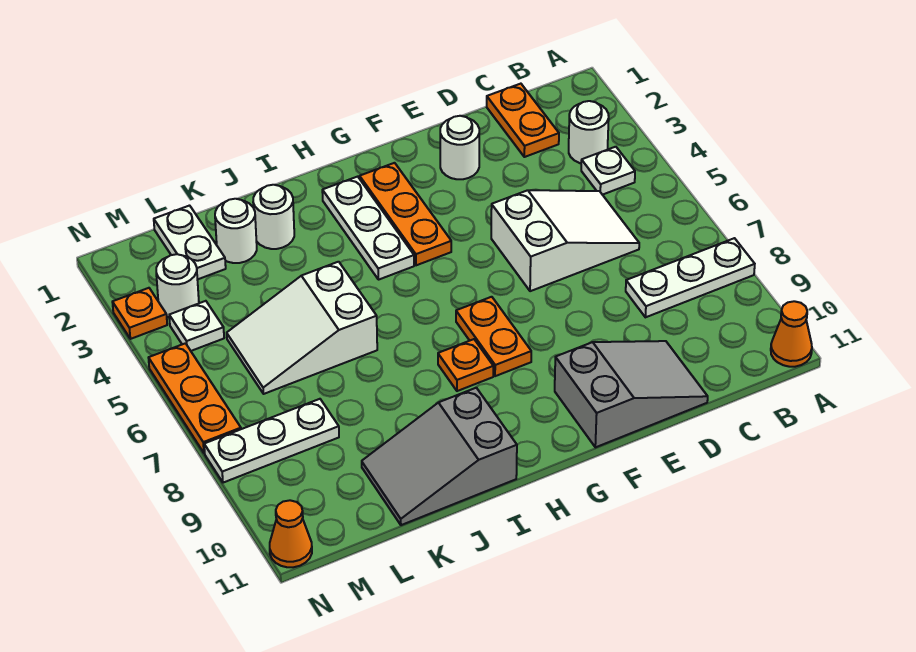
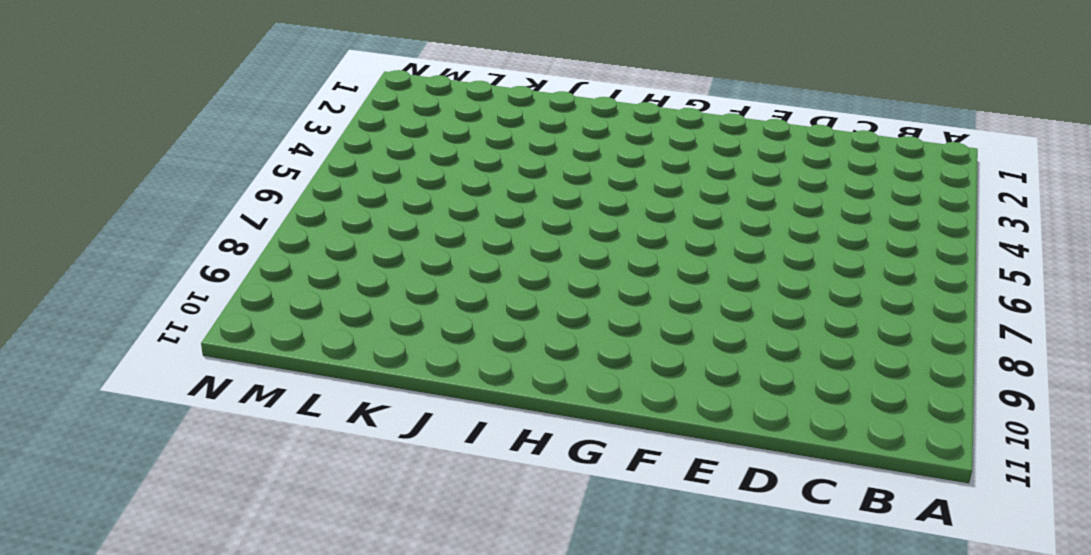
none -> white 1x3 plate [626,238,755,317]
none -> orange 1x1 cone [771,301,812,367]
none -> white 1x1 round brick [569,101,609,163]

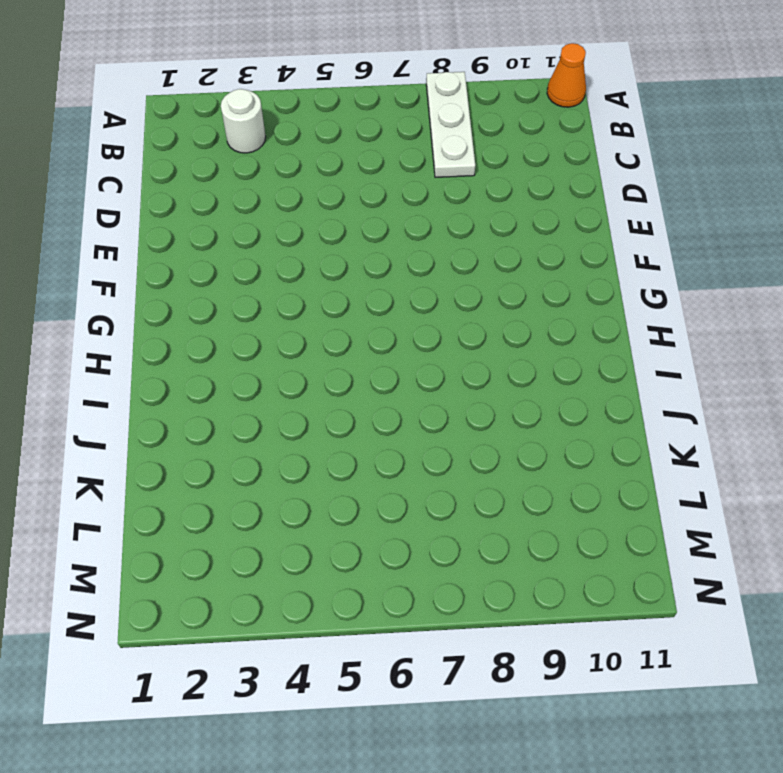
none -> white 1x1 plate [581,147,635,195]
none -> orange 1x2 plate [487,84,559,157]
none -> white 2x3 slope [491,190,639,291]

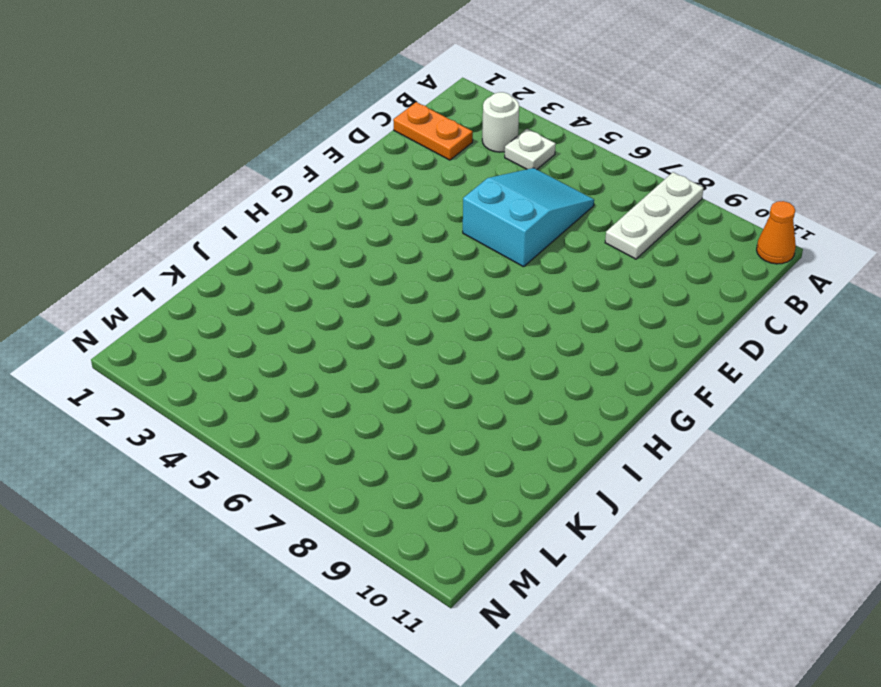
cyan 2x3 slope [463,168,594,267] -> white 2x3 slope [491,190,639,291]
none -> grey 2x3 slope [555,341,708,447]
none -> white 1x1 round brick [440,116,479,179]
none -> orange 1x3 plate [360,163,451,265]

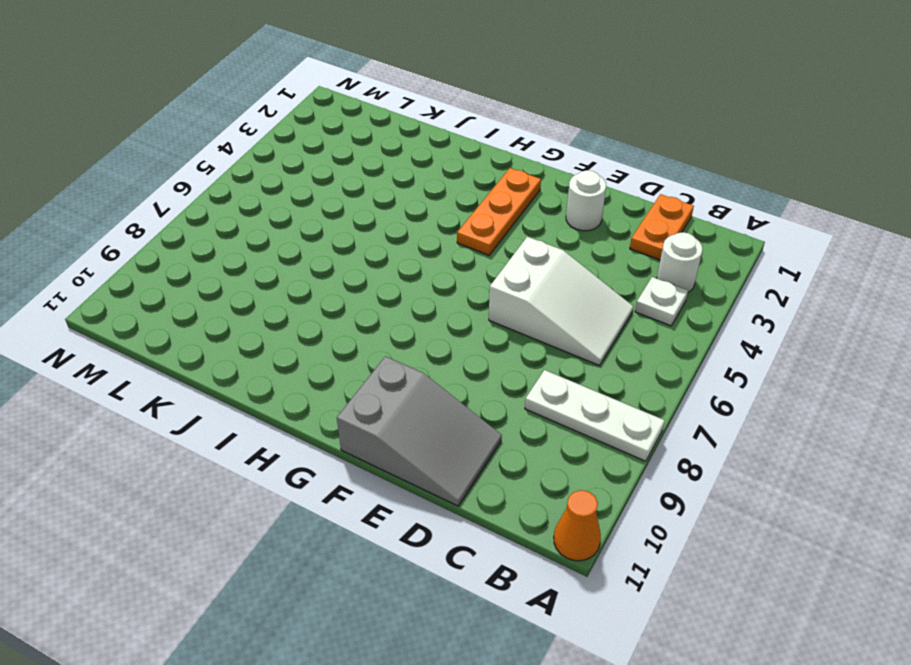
none -> orange 1x2 plate [456,297,531,376]
none -> white 1x3 plate [322,177,414,280]
none -> orange 1x1 plate [438,339,493,391]

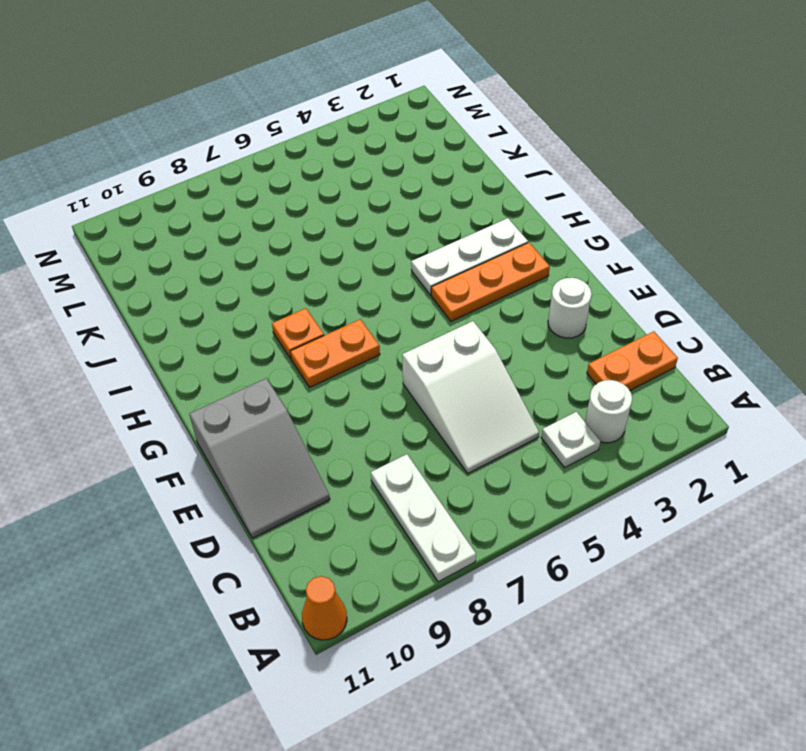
none -> grey 2x3 slope [362,388,517,525]
none -> white 1x1 round brick [253,185,294,249]
none -> white 2x3 slope [227,262,377,394]

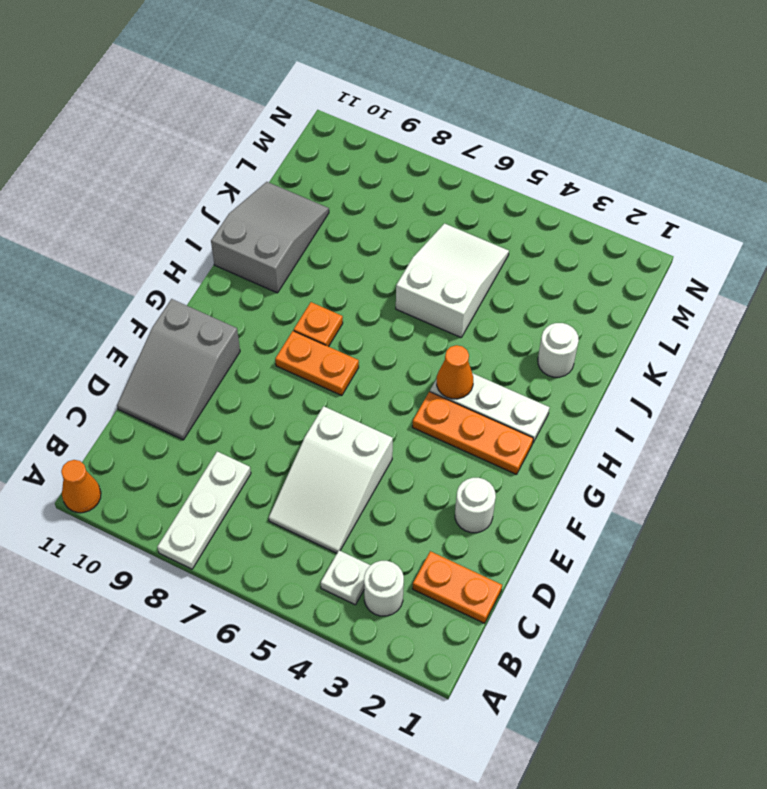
orange 1x1 cone [437,345,473,399] -> orange 1x1 cone moved to [270,500,312,567]
none -> white 1x1 round brick [215,199,257,263]
none -> white 1x2 plate [154,206,226,280]
none -> white 1x3 plate [204,399,339,483]

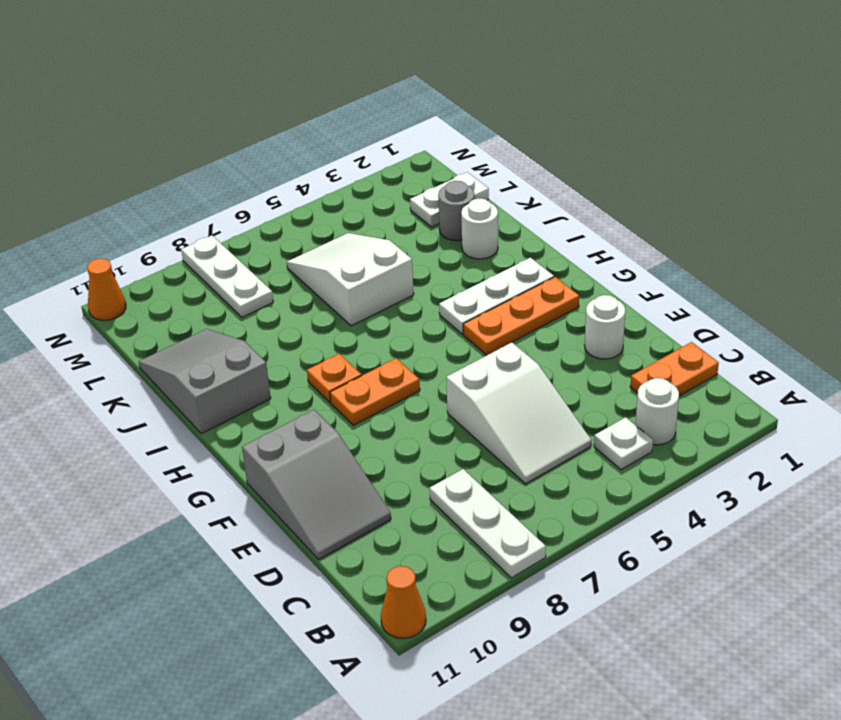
grey 1x1 round brick [438,181,475,241] -> white 1x1 round brick [215,199,257,263]
none -> white 1x1 round brick [156,254,199,317]
none -> white 1x1 plate [169,301,224,351]
none -> orange 1x1 plate [112,288,167,339]

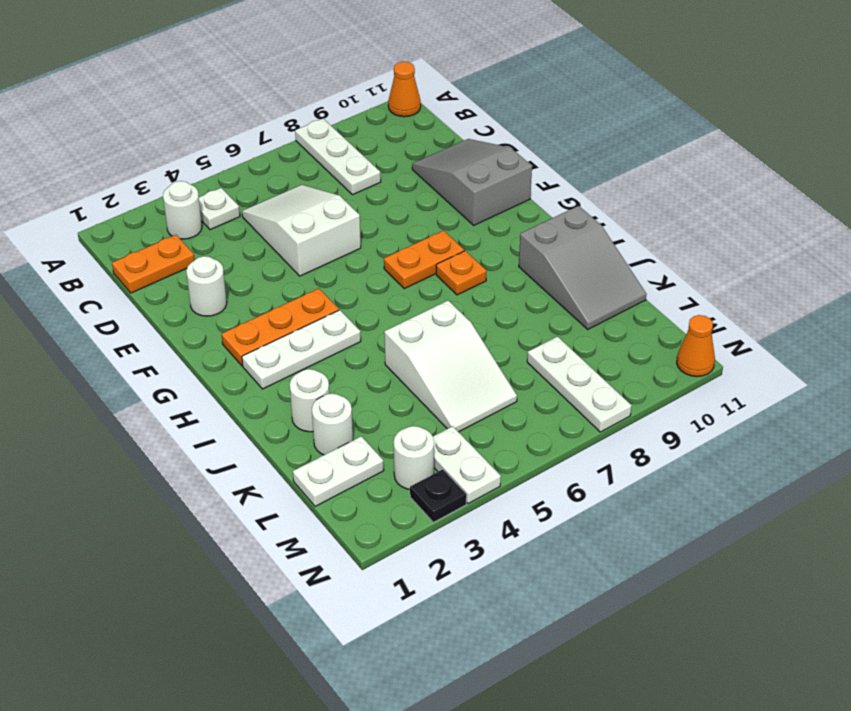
white 1x2 plate [433,426,501,504] -> white 1x1 plate [169,301,224,351]
black 1x1 plate [410,469,467,522] -> orange 1x1 plate [112,288,167,339]
none -> orange 1x3 plate [149,343,241,453]

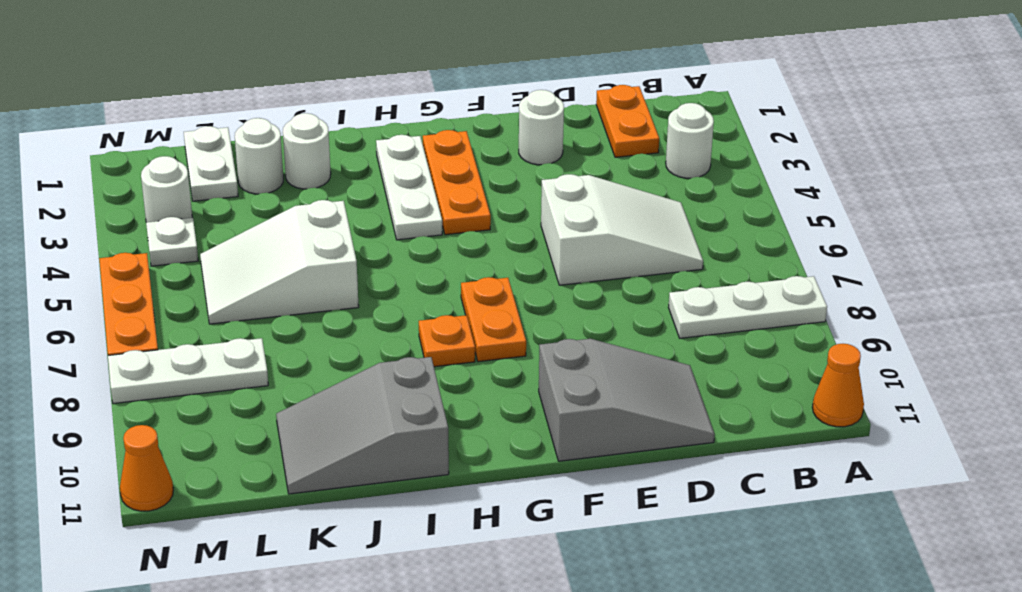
none -> white 1x1 plate [581,147,635,195]
none -> orange 1x1 plate [112,288,167,339]

